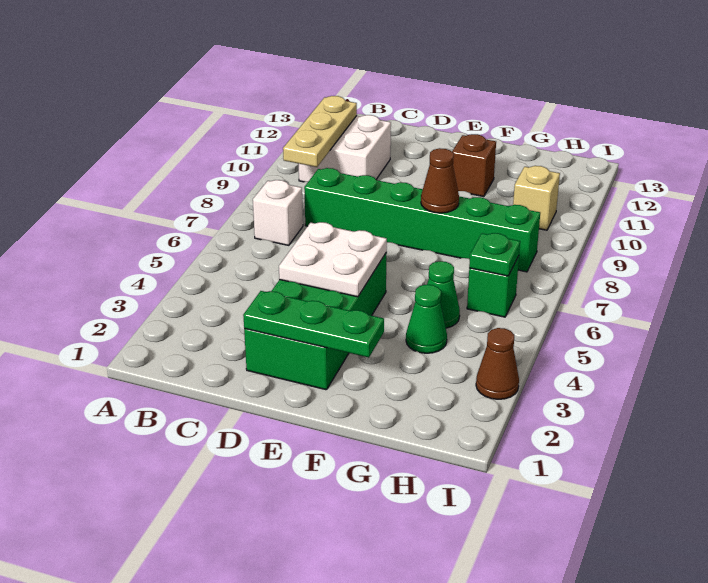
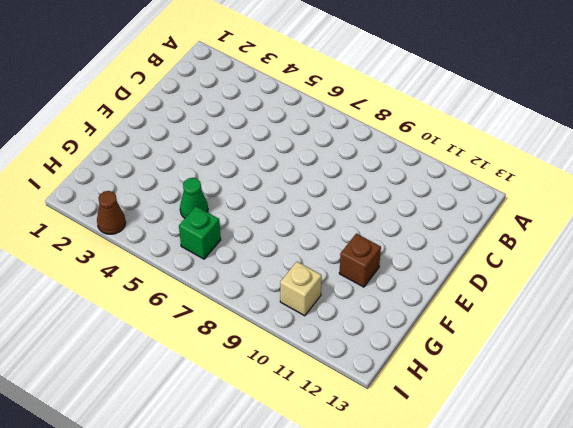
none -> white 1x1 brick [253,180,303,245]
none -> white 2x2 brick [299,115,391,182]
none -> green 1x6 brick [304,168,540,272]

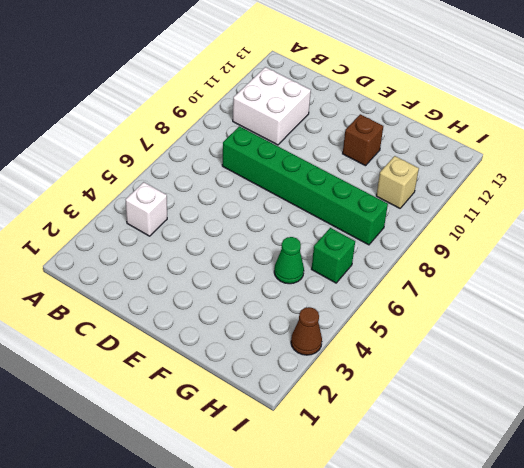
white 1x1 brick [125,182,167,236] -> white 1x1 brick moved to [253,180,303,245]
none -> green 2x4 brick [244,253,387,390]
none -> green 1x1 cone [406,285,447,353]
none -> tan 1x3 plate [283,96,357,167]

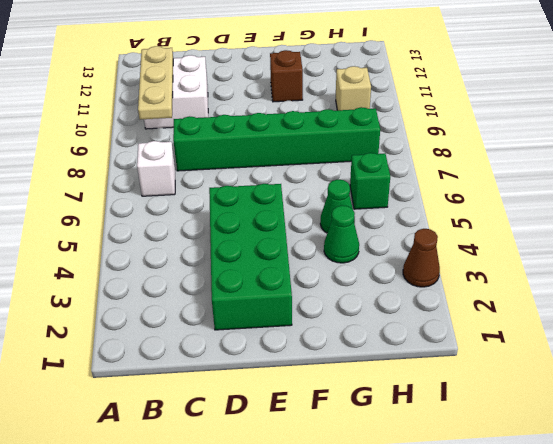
none -> green 1x3 plate [243,291,384,357]
none -> white 2x2 plate [279,222,387,297]
none -> brown 1x1 cone [421,148,459,213]

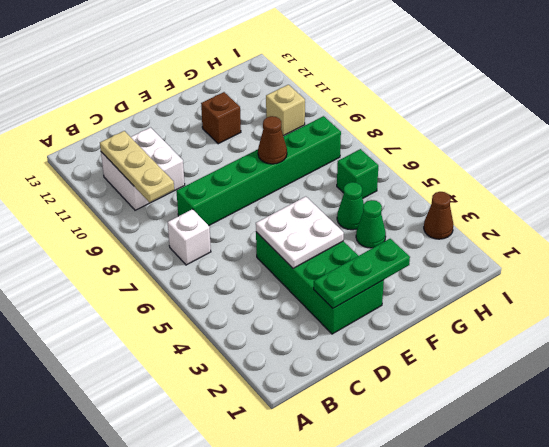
none -> green 1x1 plate [469,233,520,276]

